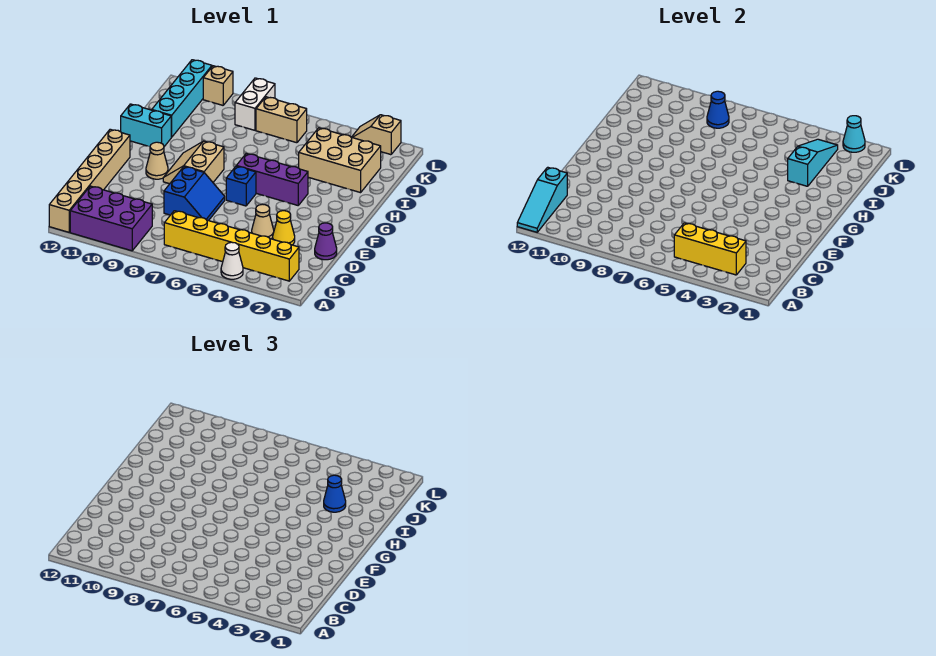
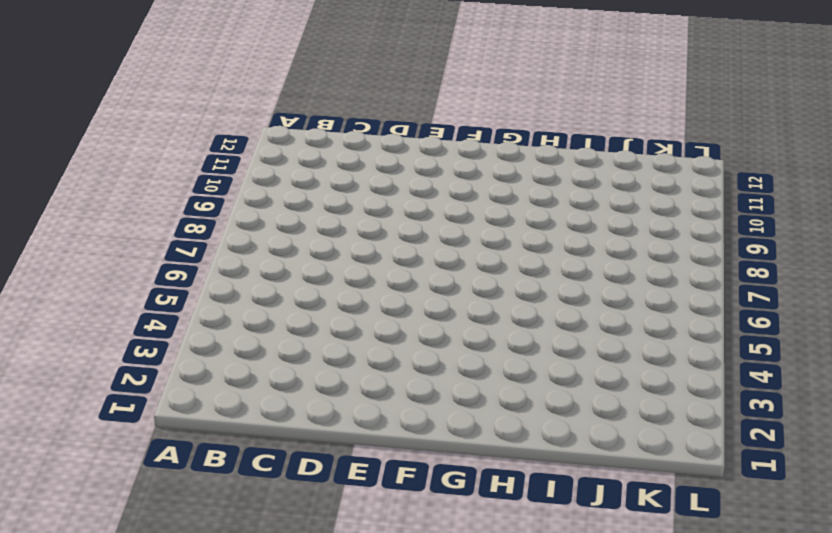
none -> white 1x1 cone [221,242,243,279]
none -> purple 2x3 brick [70,186,152,251]
none -> tan 1x6 brick [49,129,130,232]

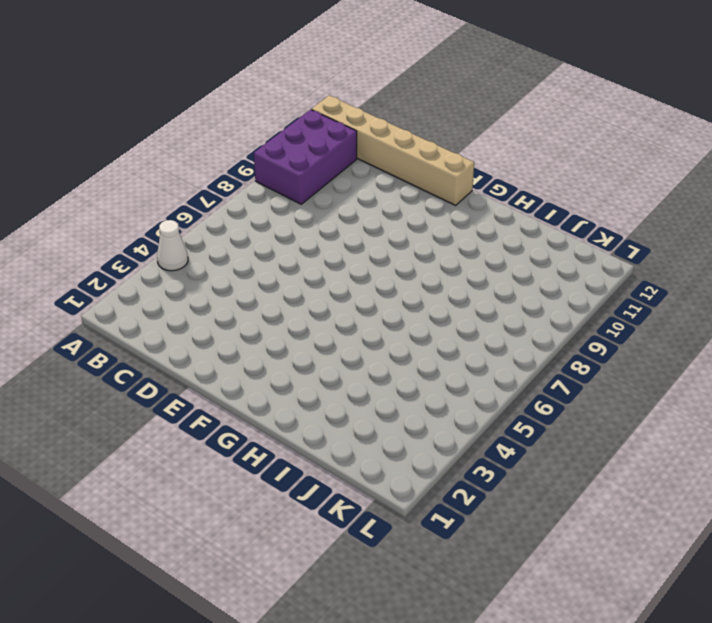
none -> yellow 1x6 brick [164,211,299,281]
none -> purple 1x1 cone [315,223,337,260]
none -> yellow 1x1 cone [273,211,295,245]

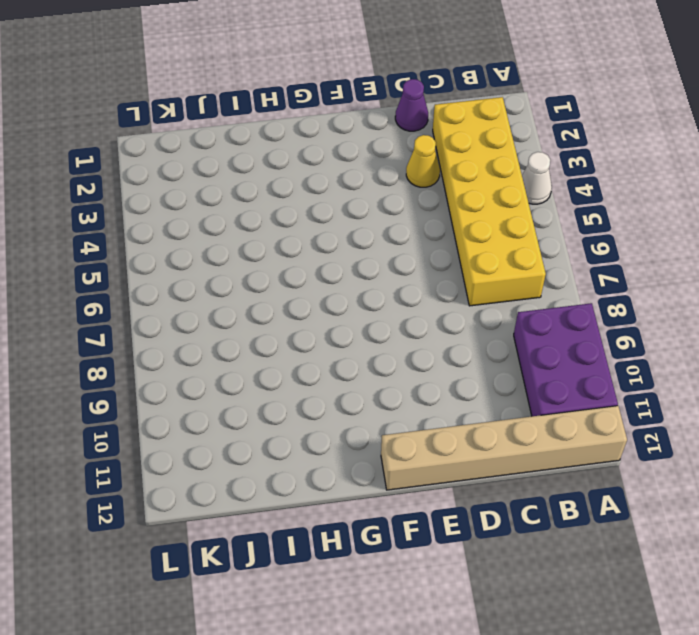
yellow 2x6 brick [433,97,546,306] -> yellow 1x6 brick [164,211,299,281]
none -> tan 1x1 cone [252,204,274,239]
none -> blue 2x2 slope [164,167,225,221]
none -> blue 1x1 brick [226,166,256,206]

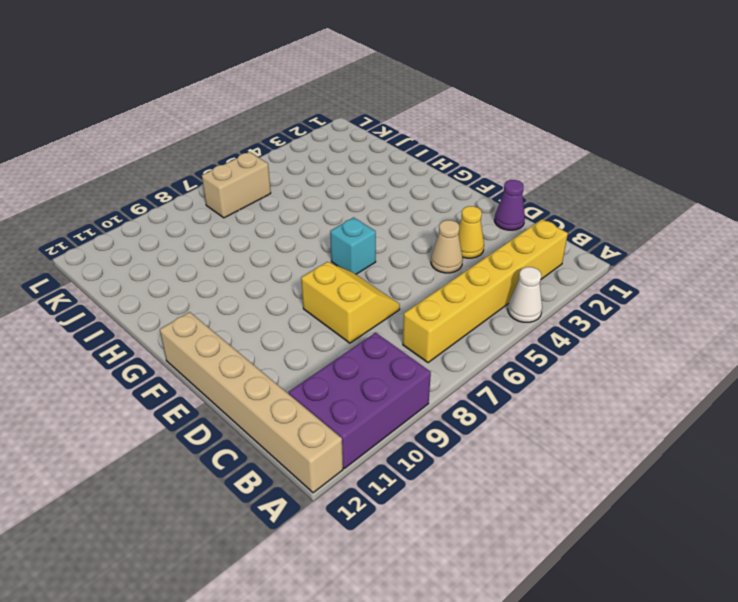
yellow 2x2 slope [301,262,400,343] -> blue 2x2 slope [164,167,225,221]
cyan 1x1 brick [330,217,376,274] -> blue 1x1 brick [226,166,256,206]
none -> tan 2x2 slope [163,141,224,184]
none -> tan 1x1 cone [146,142,168,179]
none -> purple 1x3 brick [236,154,308,205]

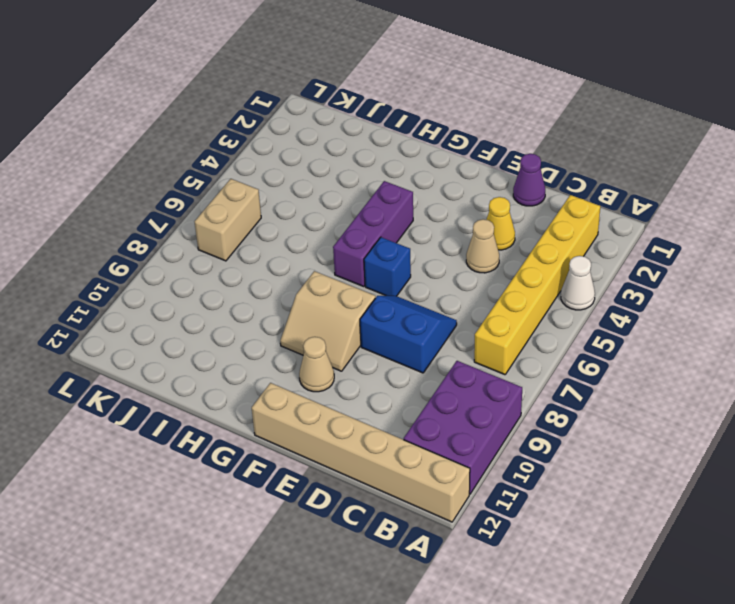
none -> cyan 1x2 brick [121,104,171,147]
none -> tan 2x3 brick [299,128,381,193]
none -> cyan 1x4 brick [152,60,212,137]

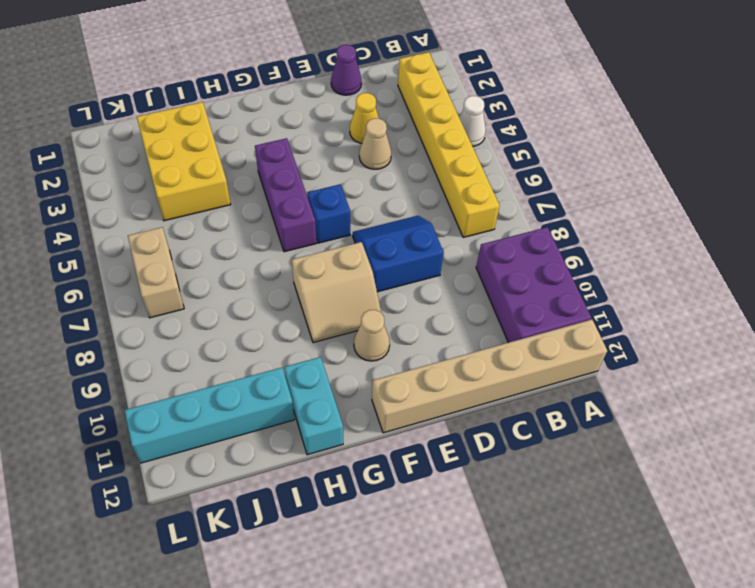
yellow 2x3 brick [137,102,231,221] -> tan 2x3 brick [299,128,381,193]
none -> white 1x2 brick [235,78,275,130]
none -> tan 1x2 slope [352,115,401,155]
none -> tan 1x1 brick [203,66,233,105]

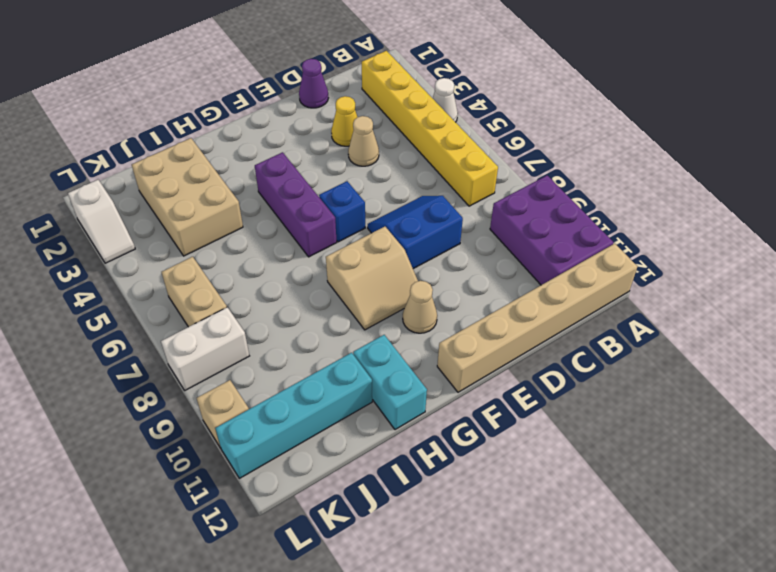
white 1x2 slope [68,180,135,263] -> tan 1x2 slope [352,115,401,155]
none -> cyan 1x3 slope [517,167,567,232]
none -> yellow 1x3 brick [674,223,746,275]
none -> cyan 1x3 slope [788,139,838,186]

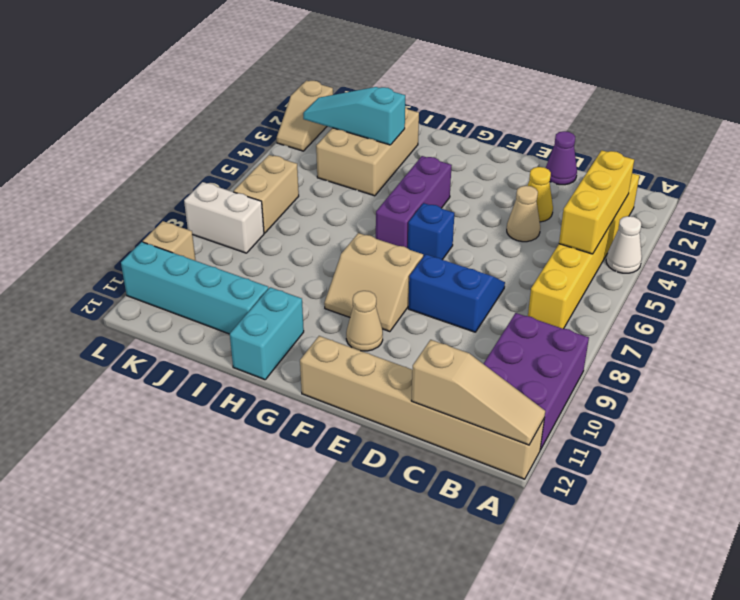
tan 1x3 slope [411,340,545,445] -> cyan 1x3 slope [517,167,567,232]
none -> blue 1x1 cone [707,91,729,128]
none -> cyan 1x1 cone [843,116,865,152]
none -> blue 1x1 cone [324,475,346,512]

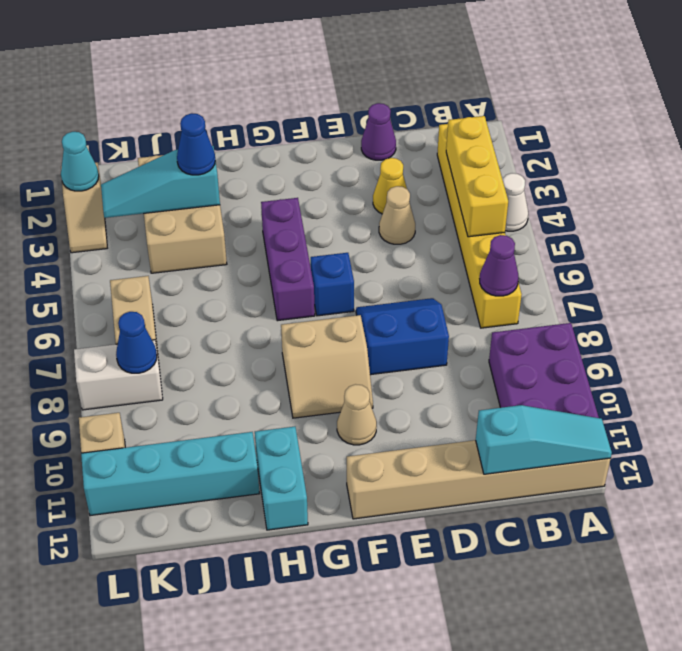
purple 1x1 cone [480,235,519,296] -> none

